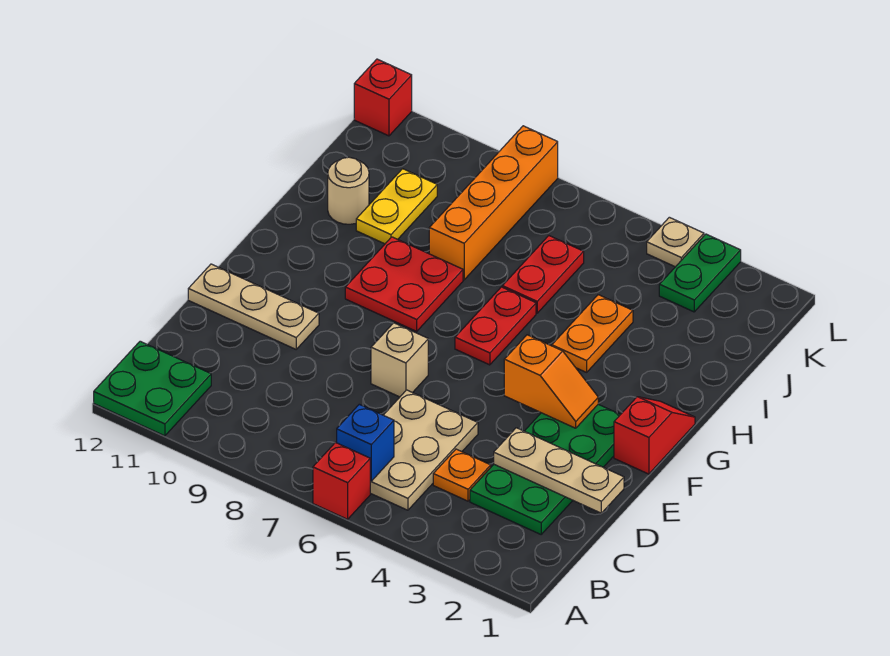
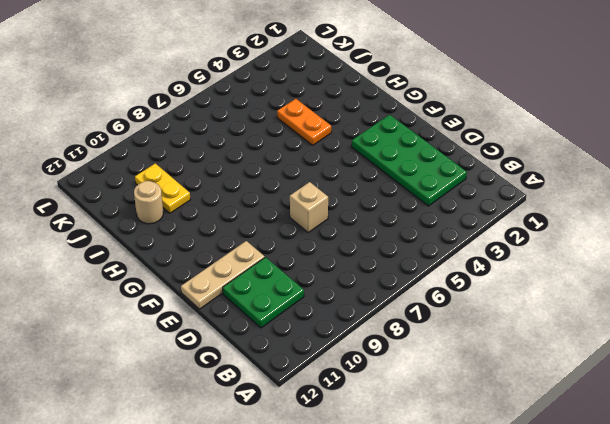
green 2x2 plate [223,257,304,328] -> green 2x2 plate moved to [94,341,211,436]
none -> red 1x1 brick [313,443,370,519]
none -> tan 2x3 plate [370,390,478,510]
none -> orange 1x1 plate [433,449,491,501]

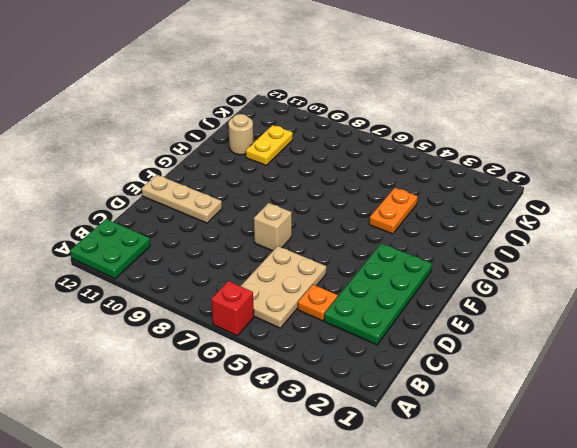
none -> red 1x2 slope [614,397,695,474]
none -> red 1x2 plate [455,287,536,365]
none -> red 2x2 plate [345,237,463,331]

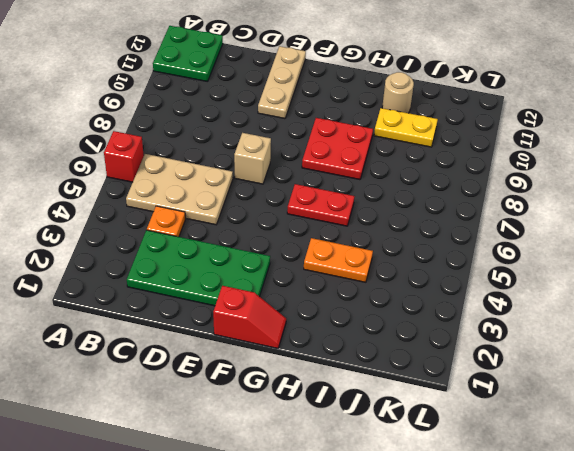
none -> red 1x2 plate [502,236,584,313]
none -> orange 1x4 brick [429,126,558,280]
none -> green 1x2 plate [659,234,741,312]

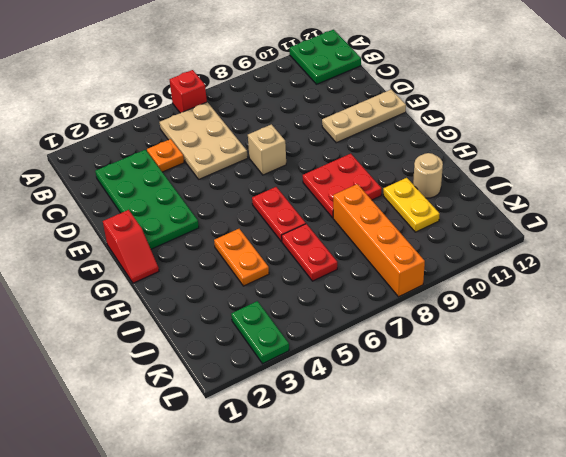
none -> tan 1x1 plate [647,217,704,267]
none -> red 1x1 brick [354,59,412,136]
none -> blue 1x1 brick [337,404,394,481]

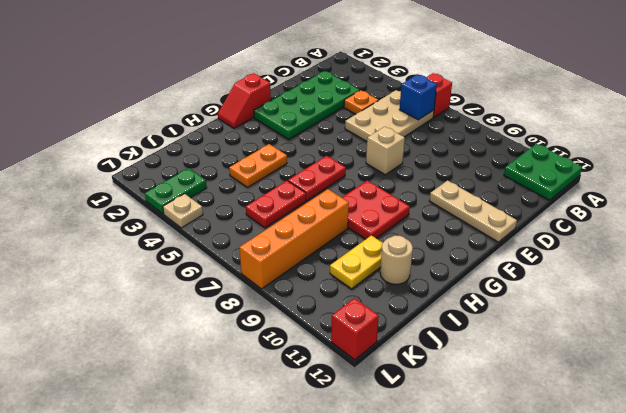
none -> tan 1x3 plate [494,428,624,513]
none -> orange 1x2 slope [504,335,598,428]

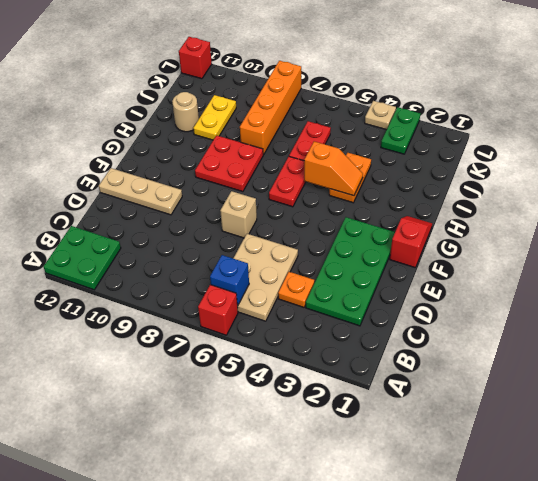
orange 1x2 slope [304,141,363,196] -> orange 1x2 slope moved to [504,335,598,428]
none -> tan 1x3 plate [494,428,624,513]

